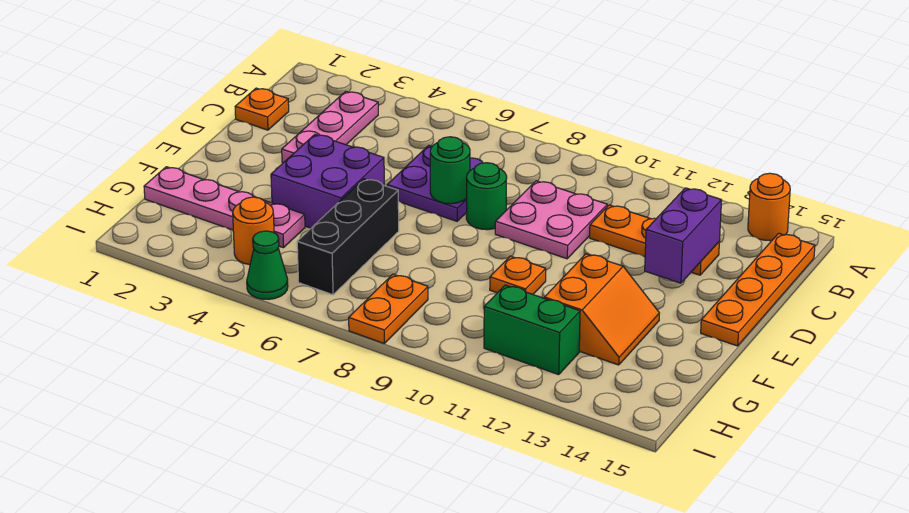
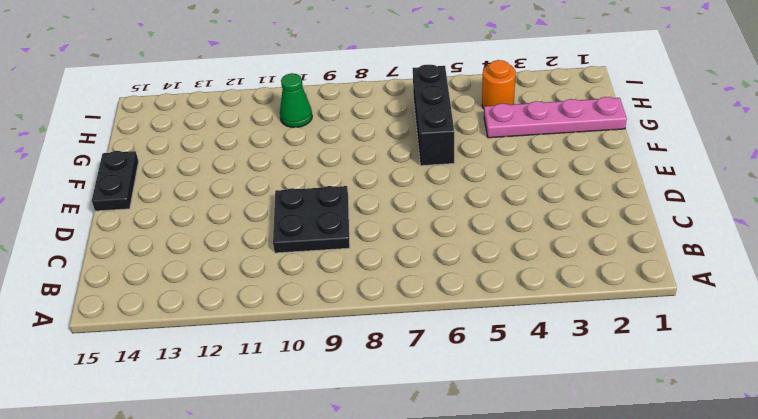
black 2x2 plate [273,186,350,253] -> pink 2x2 plate [495,181,607,259]
black 1x2 plate [92,151,139,211] -> orange 1x4 plate [701,233,815,346]
green 1x1 cone [280,73,312,128] -> green 1x1 cone moved to [247,231,288,299]
none -> orange 1x1 round brick [748,173,790,241]
none -> pink 1x3 plate [282,91,378,163]
none -> orange 1x1 plate [235,88,289,130]

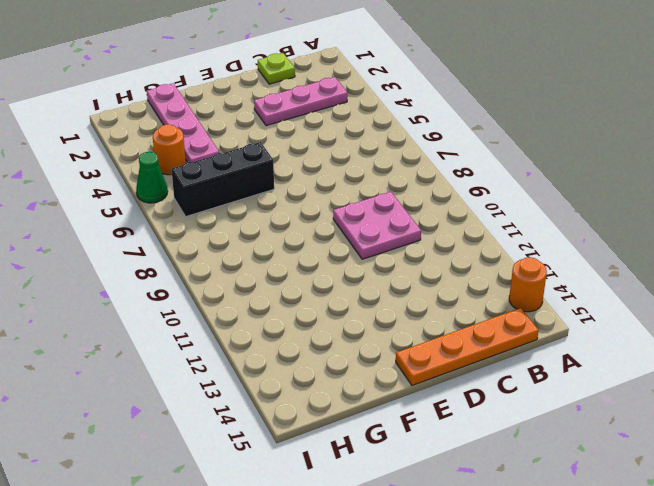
lime 1x1 plate [258,53,295,84] -> orange 1x1 plate [235,88,289,130]
none -> purple 2x2 plate [387,145,483,221]
none -> orange 1x3 plate [590,205,719,275]
none -> green 1x1 round brick [466,163,507,230]

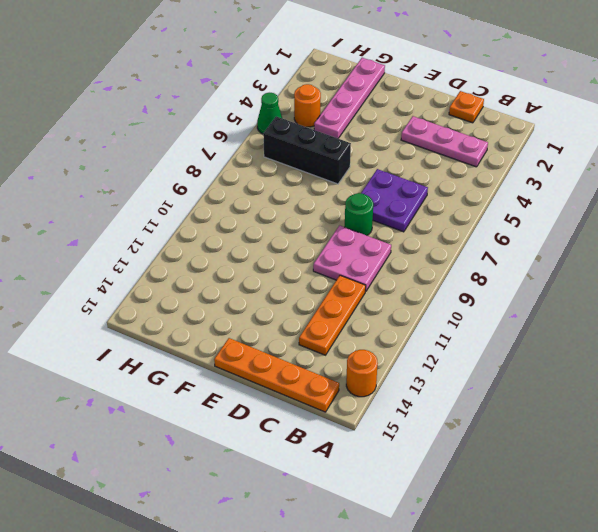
none -> purple 2x2 brick [271,135,384,228]
none -> orange 1x1 plate [490,256,546,294]
none -> orange 2x2 slope [544,254,659,365]

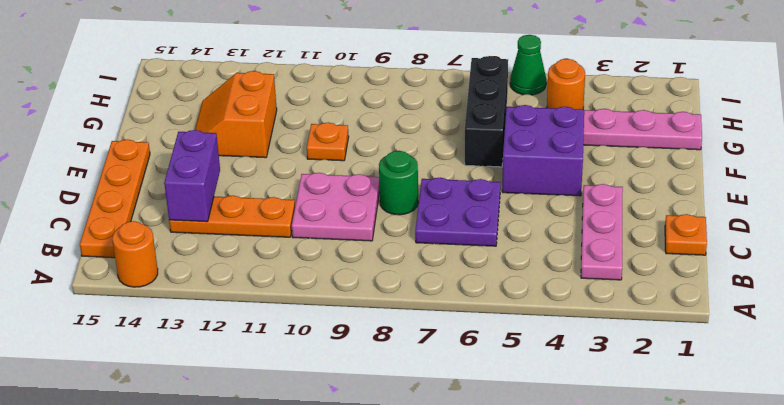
none -> orange 1x2 plate [349,274,428,343]
none -> green 1x2 brick [484,285,580,375]
none -> green 1x1 round brick [430,137,470,204]

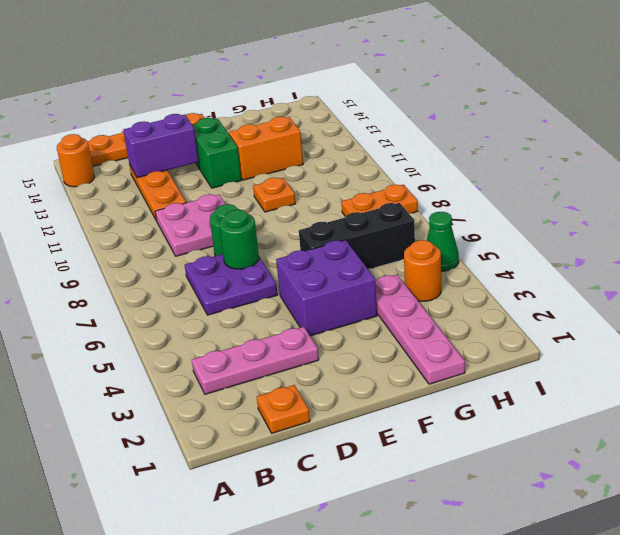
green 1x2 brick [192,118,241,188] -> green 1x2 brick moved to [484,285,580,375]

